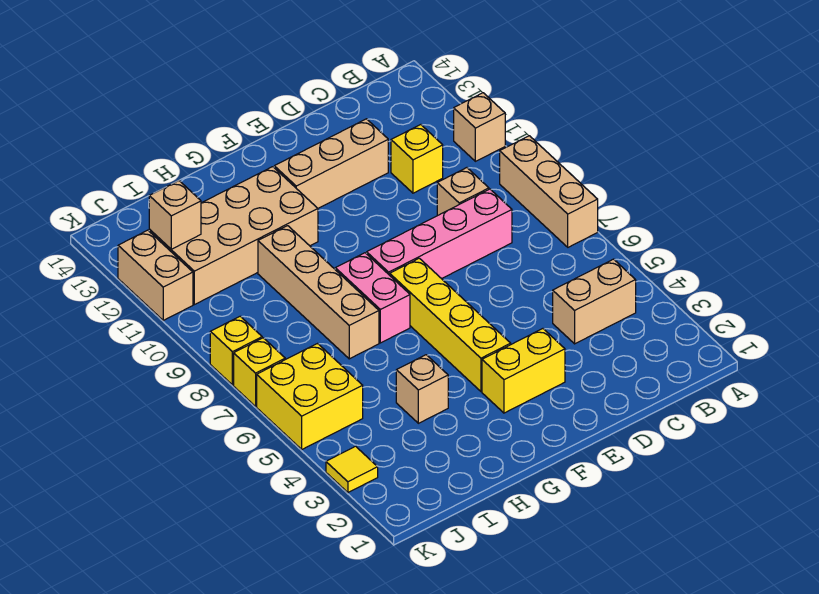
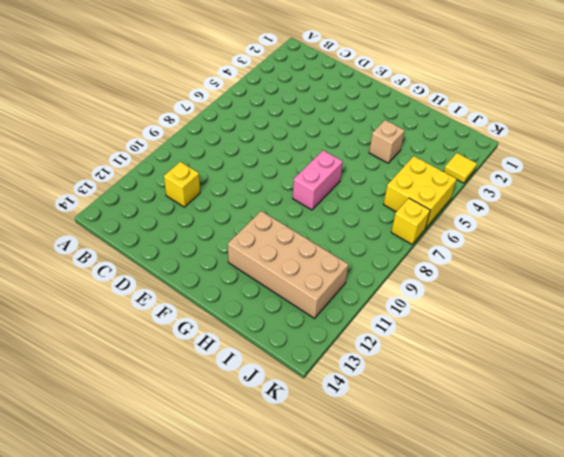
none -> tan 1x3 brick [500,136,598,247]
none -> tan 1x1 brick [454,93,505,161]
none -> tan 1x2 brick [553,259,636,344]

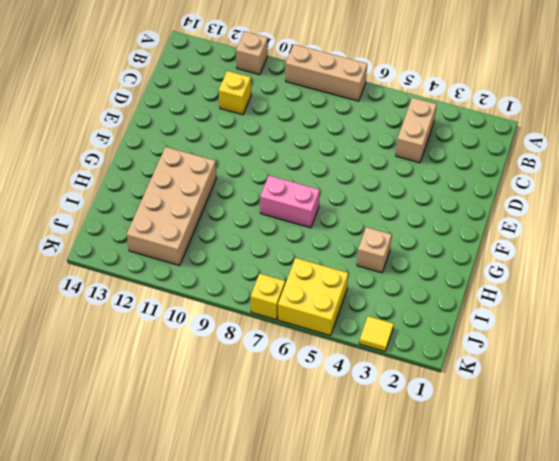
none -> pink 1x4 brick [367,189,512,279]
none -> tan 1x1 brick [437,168,489,216]
none -> tan 1x3 brick [274,119,388,208]

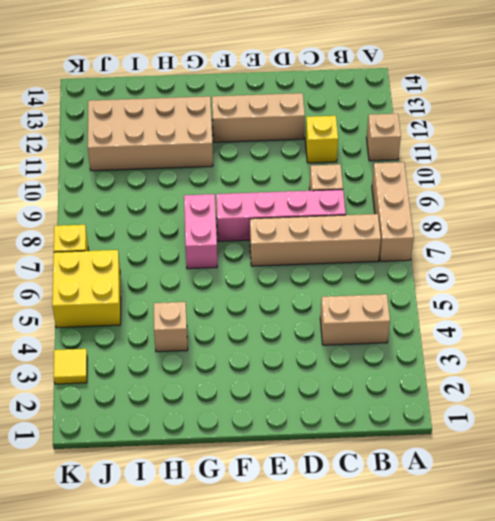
tan 1x4 brick [250,214,381,266] -> tan 1x4 brick turned to [258,226,379,359]
none -> yellow 1x2 brick [482,329,565,413]
none -> yellow 1x4 brick [390,258,511,391]
none -> yellow 1x1 brick [210,316,262,385]

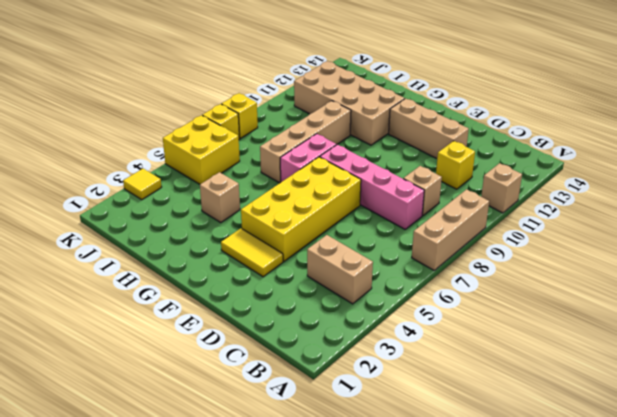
yellow 1x2 tile [221,228,283,277] -> yellow 1x2 brick [482,329,565,413]
yellow 2x4 brick [241,157,361,261] -> yellow 1x4 brick [390,258,511,391]
none -> tan 1x2 brick [118,230,193,320]
none -> tan 1x1 brick [149,181,201,249]

